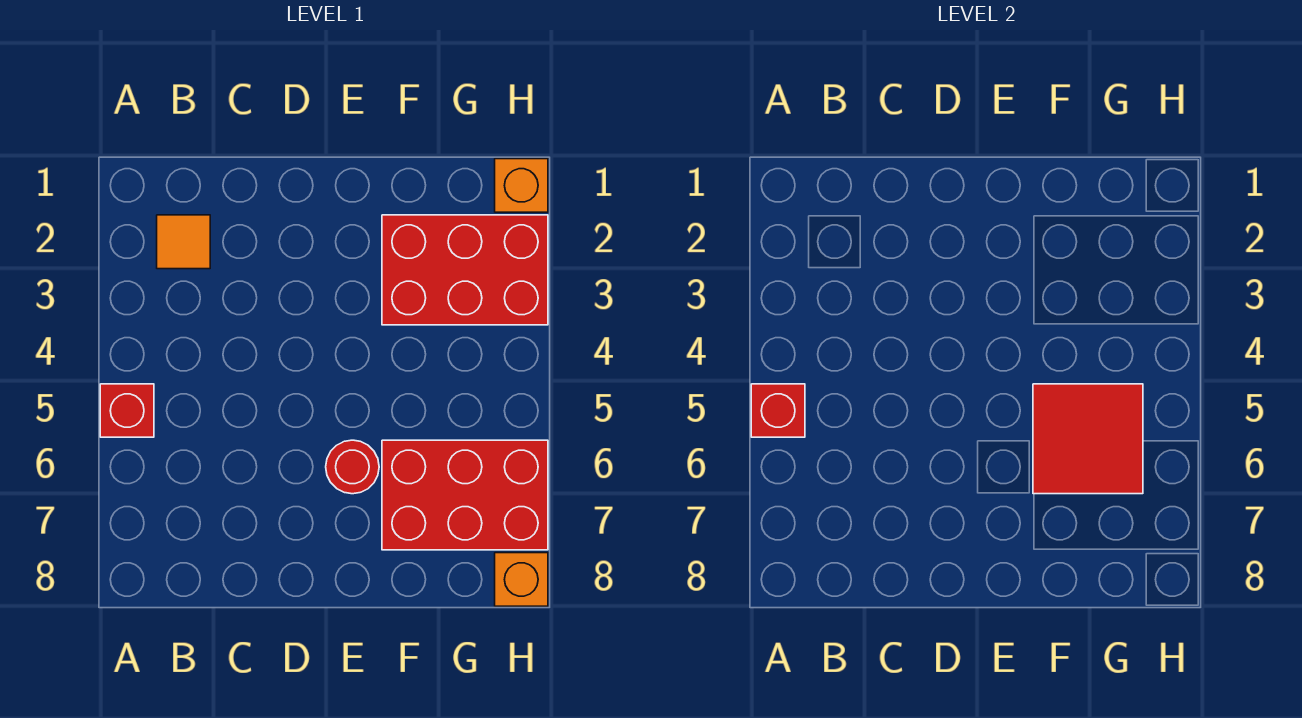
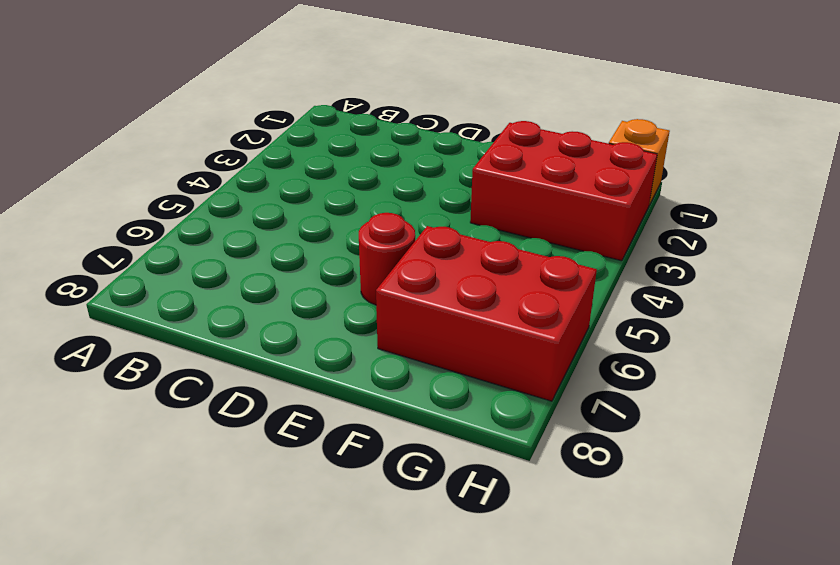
none -> red 1x1 brick [100,384,154,437]
none -> orange 1x1 tile [157,215,210,269]

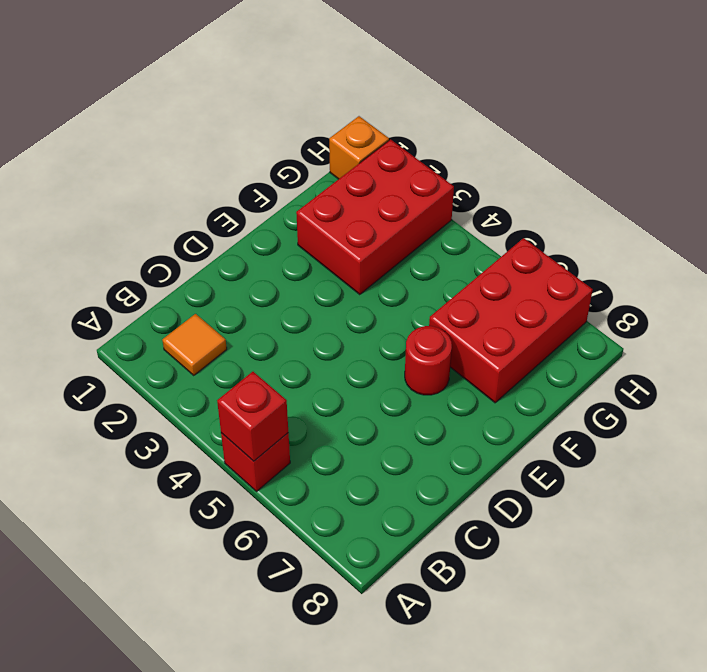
none -> orange 1x1 brick [495,553,548,606]
none -> red 2x2 tile [1033,384,1143,494]

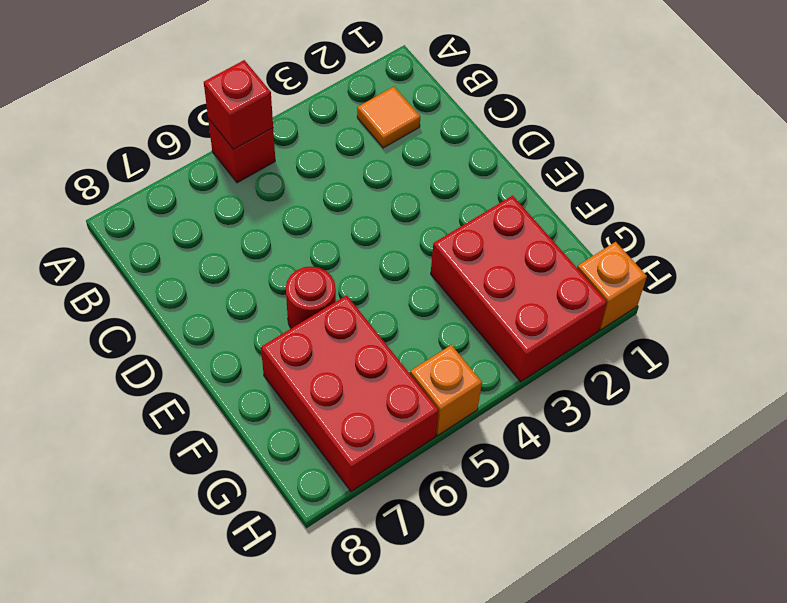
orange 1x1 brick [410,345,482,436] -> orange 1x1 brick moved to [495,553,548,606]
none -> red 2x2 tile [1033,384,1143,494]

